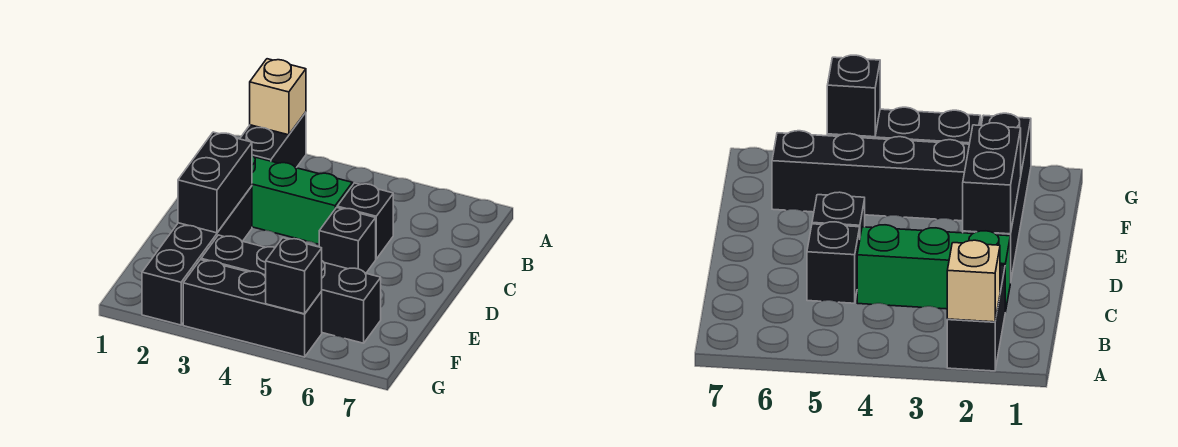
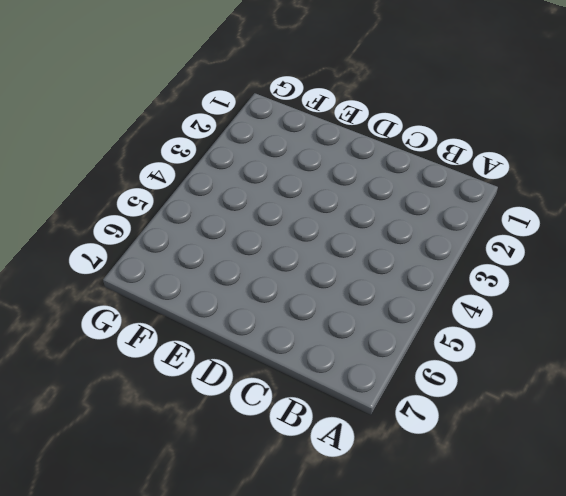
none -> black 1x2 brick [240,112,306,168]
none -> green 1x3 brick [252,155,352,244]

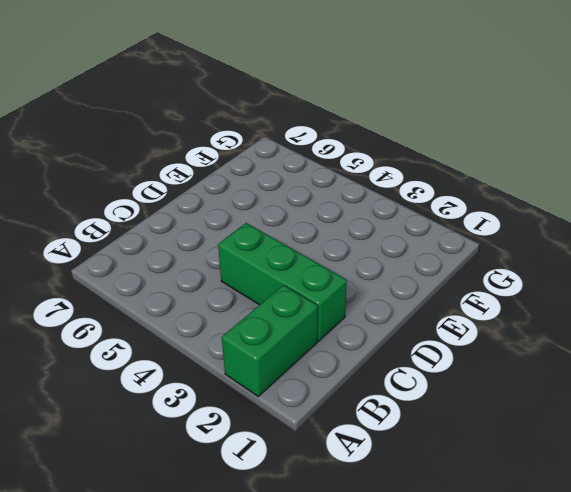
green 1x2 brick [222,285,318,396] -> black 1x2 brick [240,112,306,168]
none -> black 1x1 brick [337,183,393,259]
none -> black 1x4 brick [142,186,252,325]

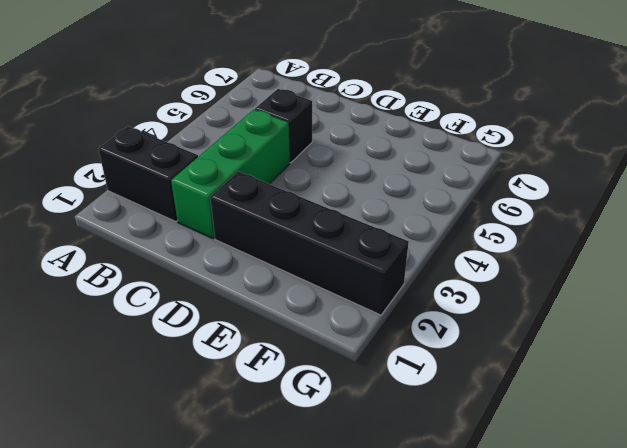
none -> black 1x1 brick [319,208,376,273]
none -> black 1x4 brick [201,235,381,343]

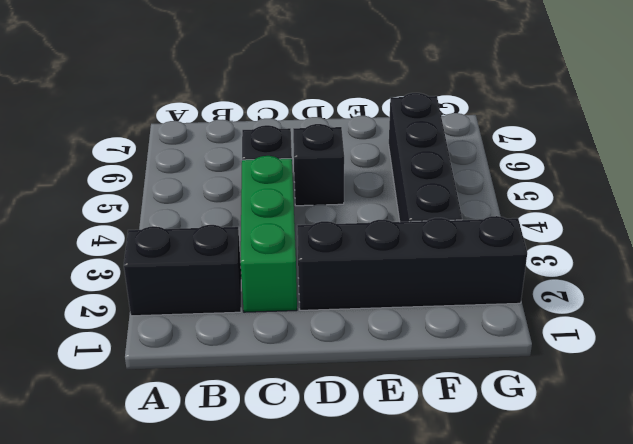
none -> black 1x3 brick [183,260,322,357]
none -> tan 1x1 brick [250,59,306,135]

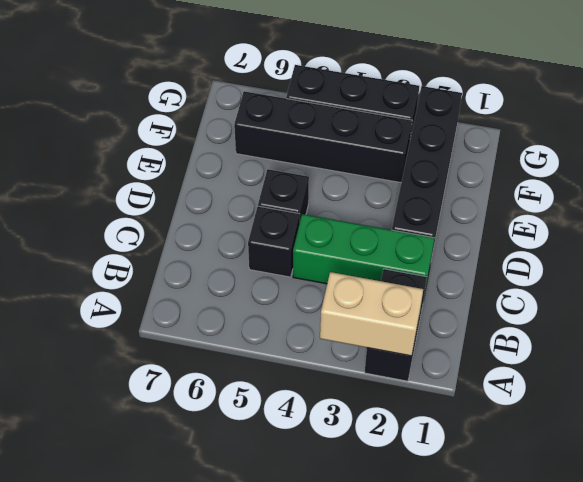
tan 1x2 brick [320,272,423,356] -> tan 1x1 brick [250,59,306,135]
none -> black 1x2 brick [178,132,252,233]
none -> black 1x1 brick [266,238,322,314]

